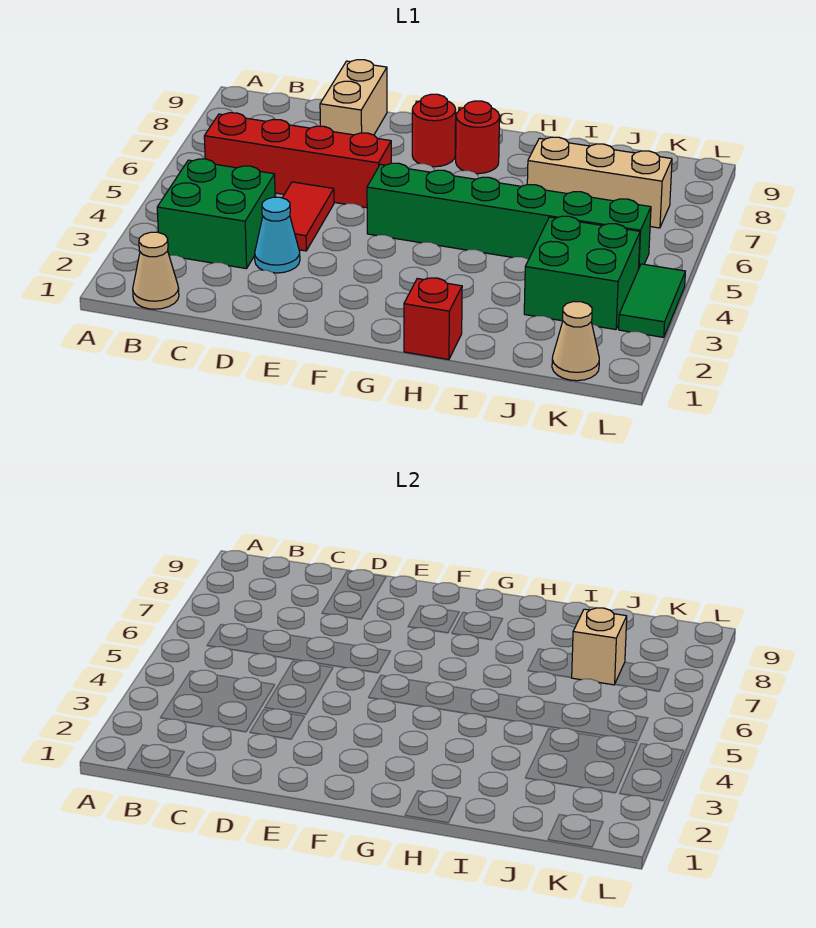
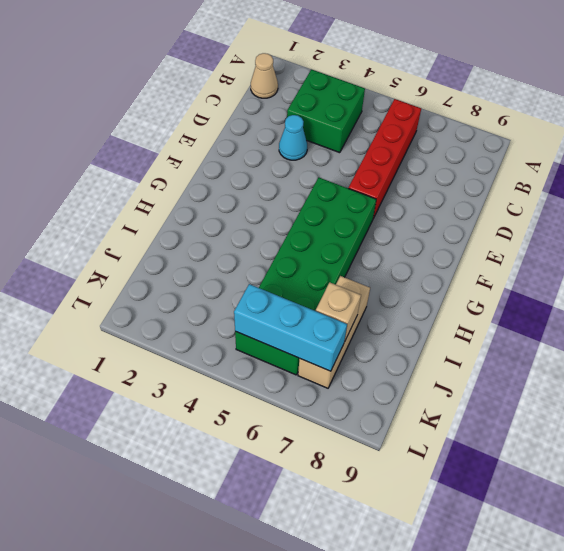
green 2x6 brick [235,178,376,375] -> green 1x6 brick [367,163,651,267]
cyan 1x3 brick [234,284,347,371] -> none
none -> red 1x2 tile [282,182,334,251]
none -> tan 1x2 brick [320,60,387,135]
none -> red 1x1 round brick [412,94,456,167]

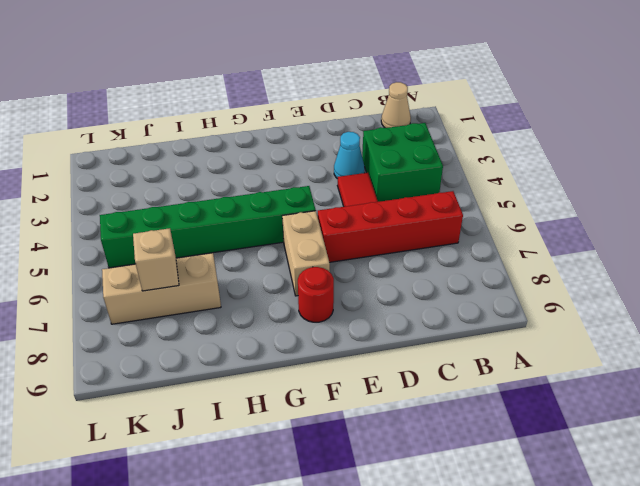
tan 1x2 brick [282,211,330,296] -> tan 1x2 brick moved to [320,60,387,135]
none -> red 1x1 round brick [456,101,500,174]
none -> red 1x1 brick [404,278,462,360]
none -> green 2x2 brick [524,216,640,330]

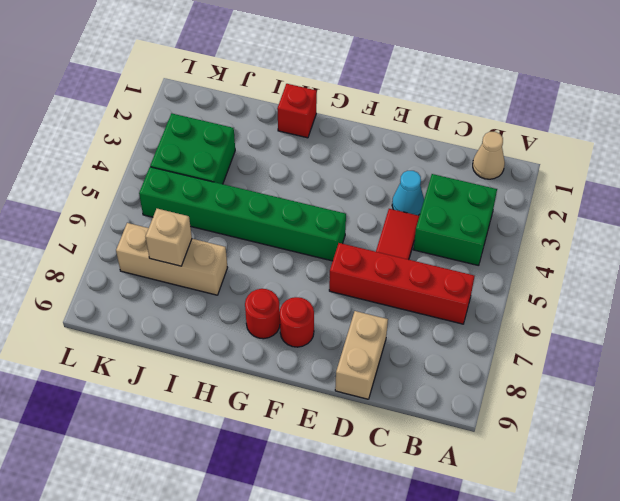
none -> tan 1x1 cone [552,301,599,381]
none -> green 1x2 tile [619,264,685,337]

